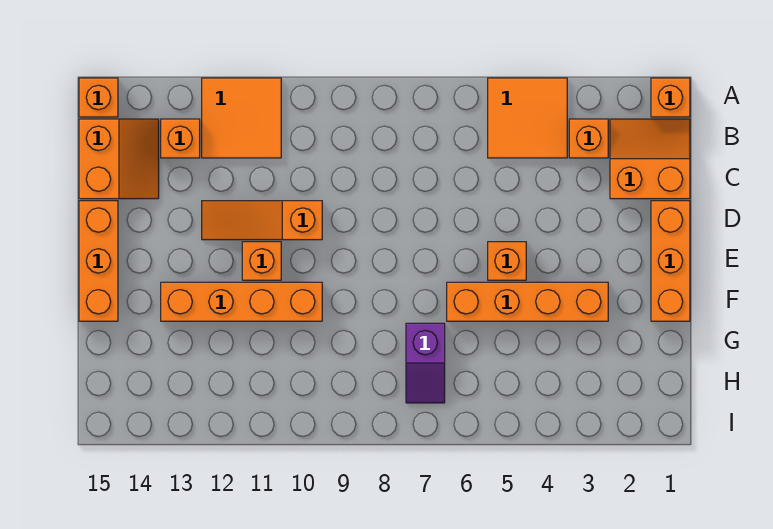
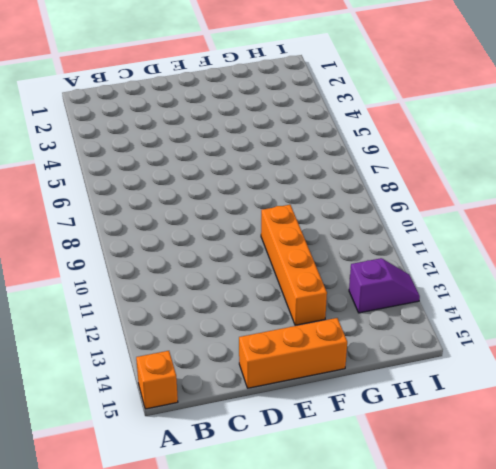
purple 1x2 slope [349,258,420,313] -> purple 1x2 slope moved to [406,323,445,403]
none -> orange 1x1 brick [651,78,690,117]
none -> orange 2x2 tile [488,78,567,158]
none -> orange 2x2 tile [202,78,281,158]

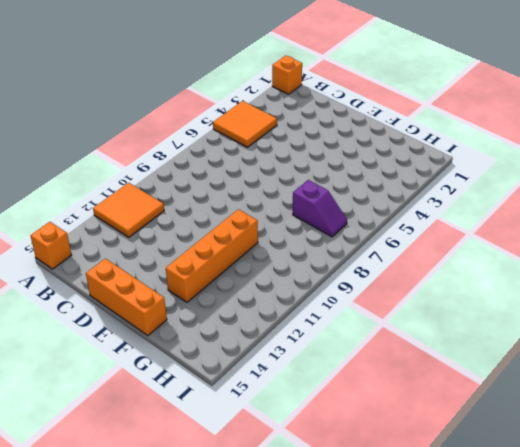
none -> orange 2x2 slope [610,119,690,199]
none -> orange 1x1 brick [569,119,608,158]
none -> orange 1x1 brick [161,119,200,158]

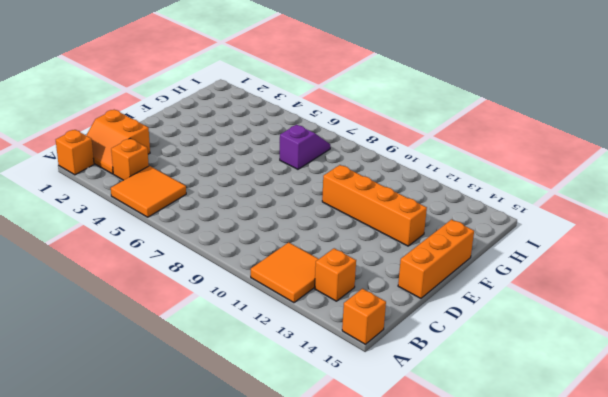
none -> orange 2x2 slope [79,119,159,199]
none -> orange 1x3 brick [651,201,690,321]
none -> orange 1x3 slope [202,201,322,240]

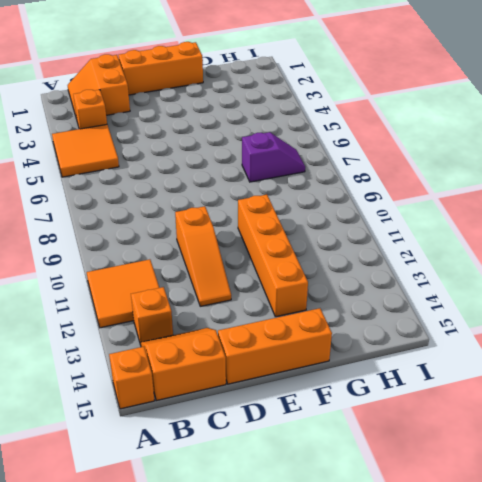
none -> orange 1x1 brick [651,78,690,117]
none -> orange 1x1 brick [488,242,526,280]
none -> orange 1x1 brick [242,242,281,280]

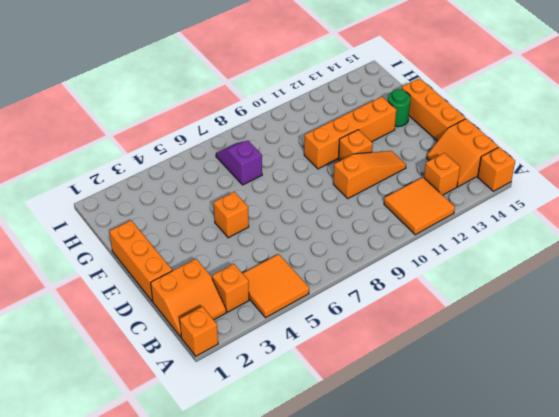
green 1x1 round brick [387,89,411,127] -> none
none -> orange 1x4 brick [447,282,608,321]

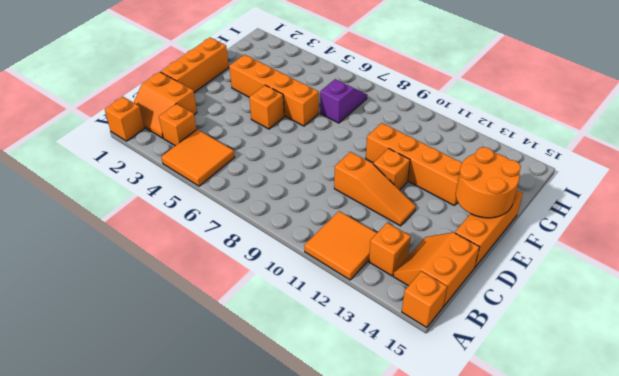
orange 2x2 round brick [456,147,521,218] -> none

